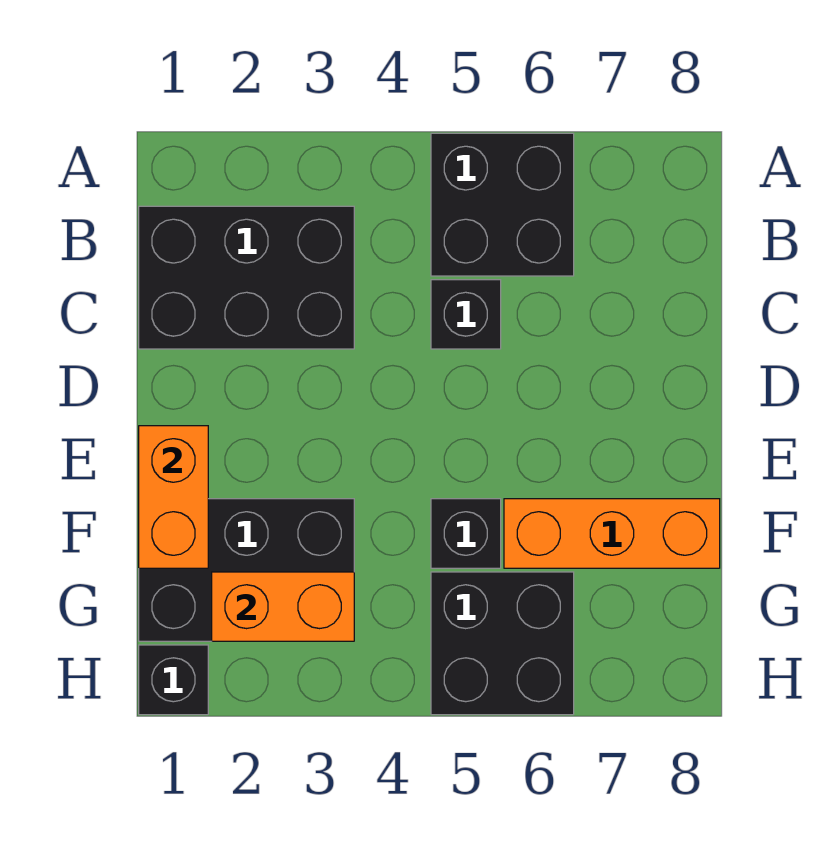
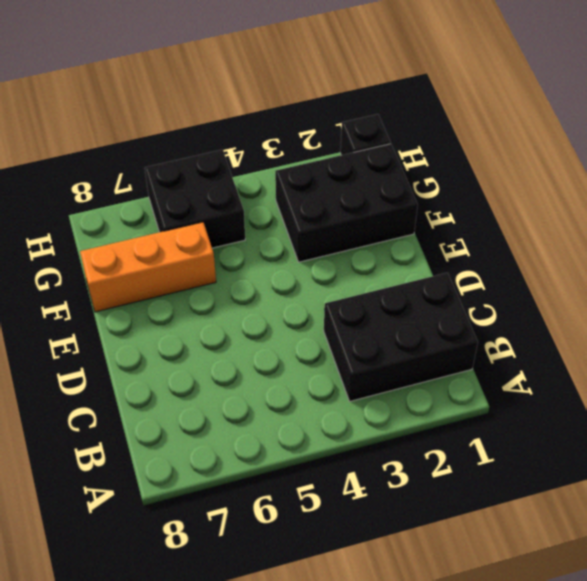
none -> black 2x2 brick [431,133,574,276]
none -> black 1x1 brick [431,280,501,349]

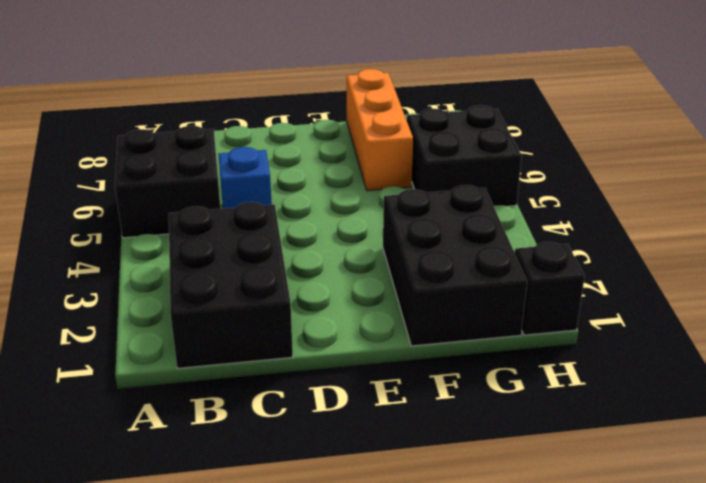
blue 1x1 brick [218,147,272,209] -> black 1x1 brick [431,280,501,349]
none -> black 1x1 brick [431,499,501,568]
none -> orange 1x2 brick [139,426,208,568]

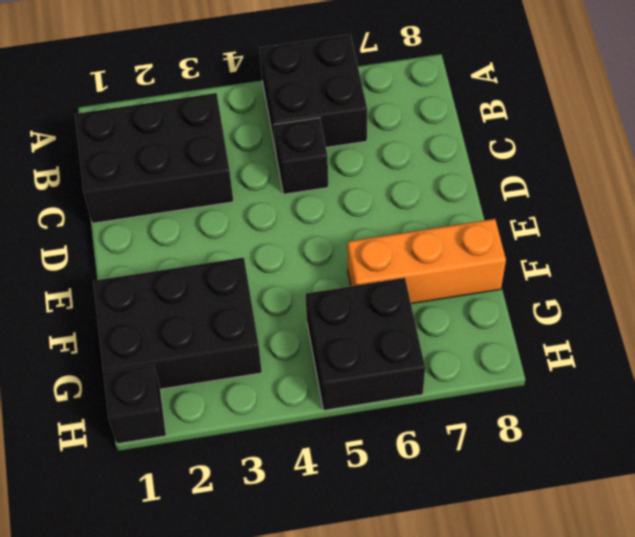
none -> black 1x1 brick [431,499,501,568]
none -> orange 1x2 brick [139,426,208,568]

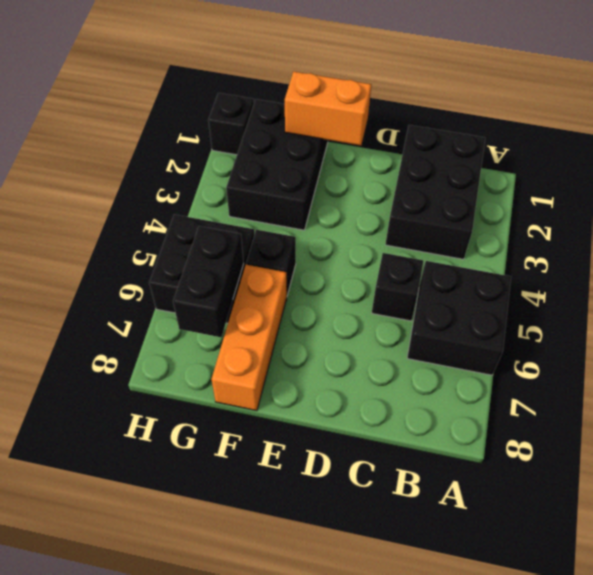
black 1x2 brick [173,226,244,337] -> none
none -> orange 1x2 brick [212,572,354,641]

